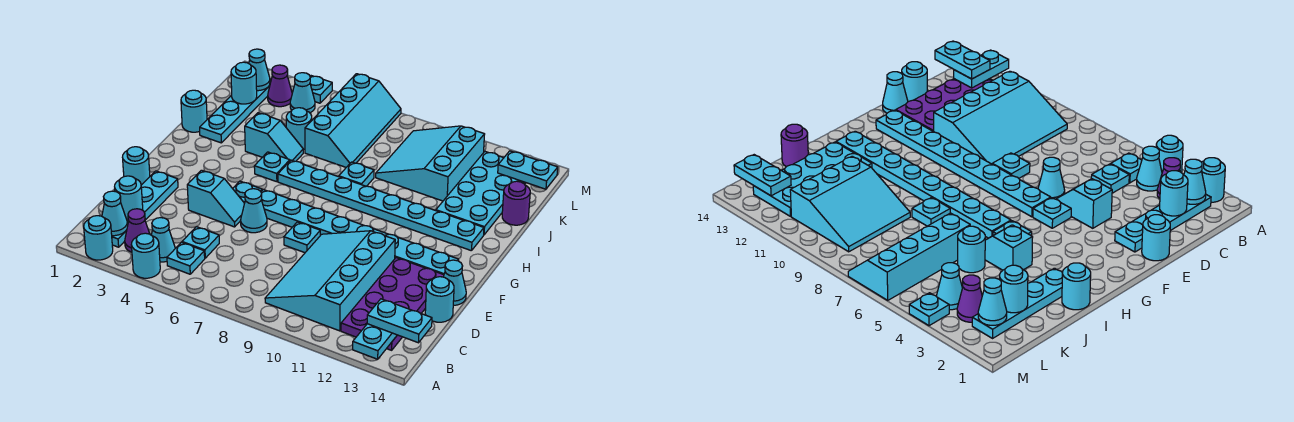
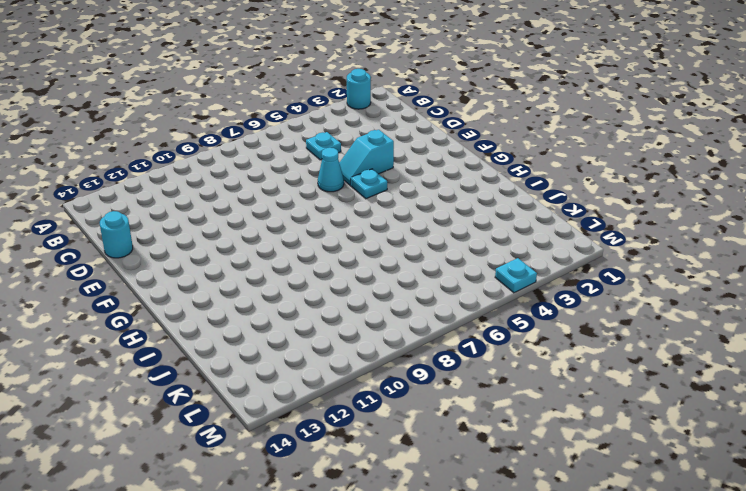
none -> cyan 1x1 round brick [131,233,160,278]
none -> cyan 1x4 plate [112,171,178,247]
none -> purple 1x1 cone [125,209,150,252]
none -> cyan 1x1 cone [152,218,175,262]

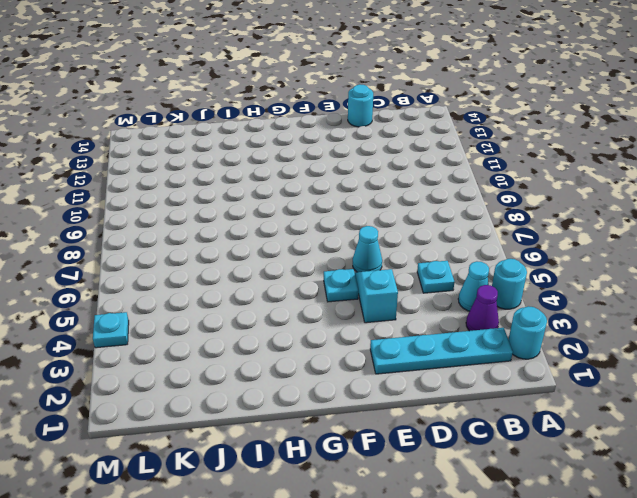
none -> cyan 1x1 plate [167,242,205,274]
none -> cyan 3x4 slope [265,231,395,331]
none -> purple 2x4 plate [341,258,444,350]
none -> cyan 1x1 round brick [122,147,150,185]

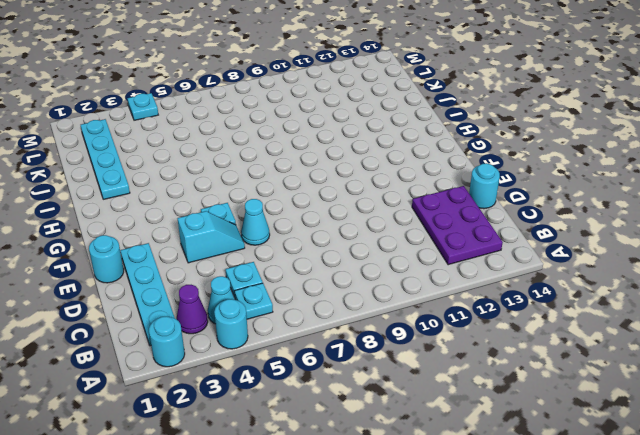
purple 2x3 plate [412,186,503,265] -> purple 2x4 plate [341,258,444,350]
none -> cyan 3x4 slope [265,231,395,331]
none -> cyan 1x1 plate [284,222,320,253]
none -> cyan 1x1 cone [443,260,466,305]
none -> cyan 1x8 plate [261,190,459,275]

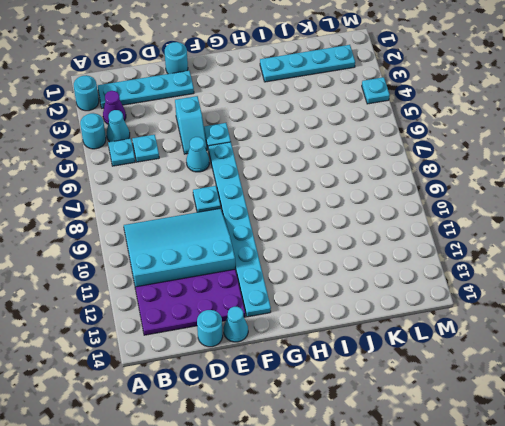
none -> cyan 1x1 plate [254,152,290,182]
none -> cyan 1x8 plate [278,160,484,251]
none -> cyan 1x1 round brick [181,90,207,132]
none -> cyan 1x2 slope [245,113,303,161]

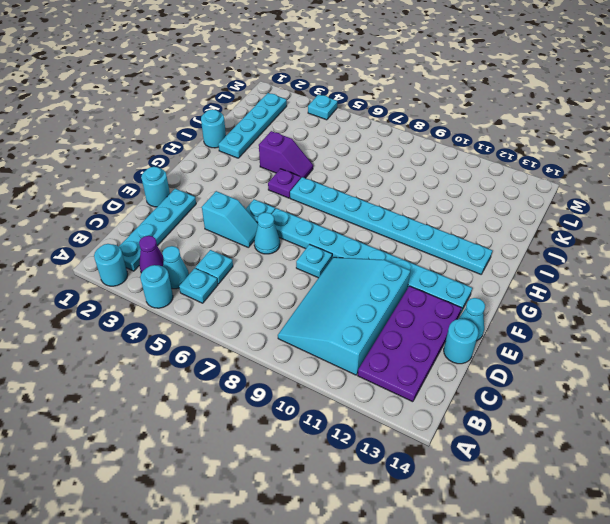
purple 1x1 plate [268,169,301,198] -> cyan 1x1 plate [254,152,290,182]
purple 1x2 slope [259,131,313,178] -> cyan 1x2 slope [245,113,303,161]
none -> cyan 1x1 plate [339,162,374,186]
none -> cyan 2x4 plate [436,152,526,235]
none -> cyan 1x1 round brick [286,108,312,150]
none -> cyan 2x4 slope [305,74,401,167]

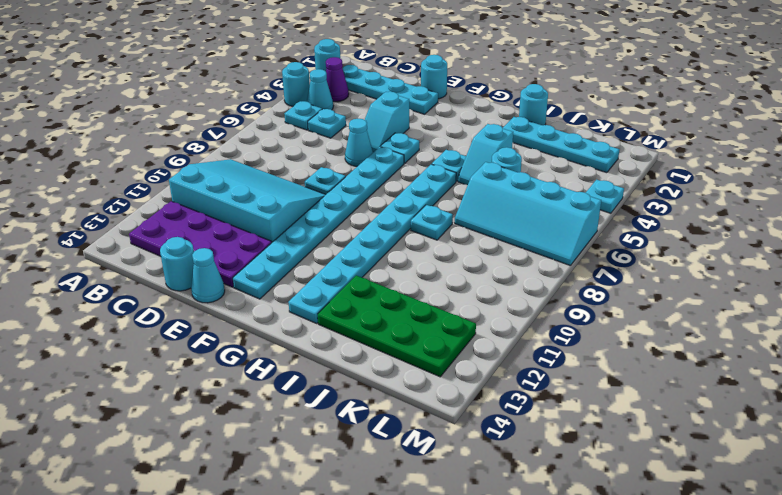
green 2x4 plate [318,275,476,377] -> cyan 2x4 plate [436,152,526,235]
none -> cyan 3x3 slope [376,126,485,201]
none -> purple 1x1 round brick [502,181,530,225]
none -> purple 1x1 cone [268,65,292,107]
none -> cyan 1x1 cone [290,73,315,113]

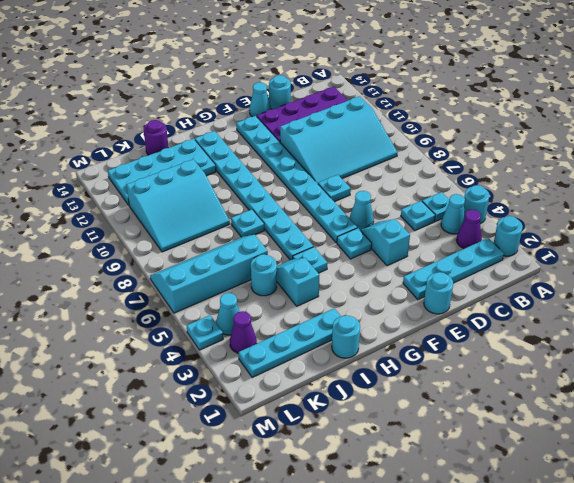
none -> cyan 1x2 plate [353,324,397,359]
none -> cyan 1x1 cone [102,191,128,236]
none -> cyan 1x1 round brick [115,176,143,220]
none -> cyan 1x1 round brick [231,62,257,104]

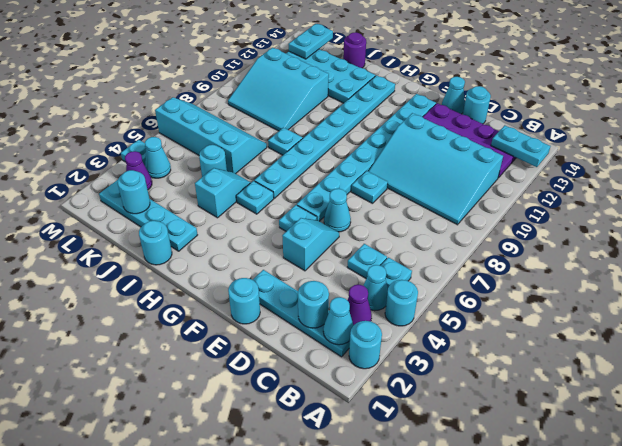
none -> cyan 1x1 cone [249,49,270,91]
none -> cyan 1x2 plate [367,299,432,343]

